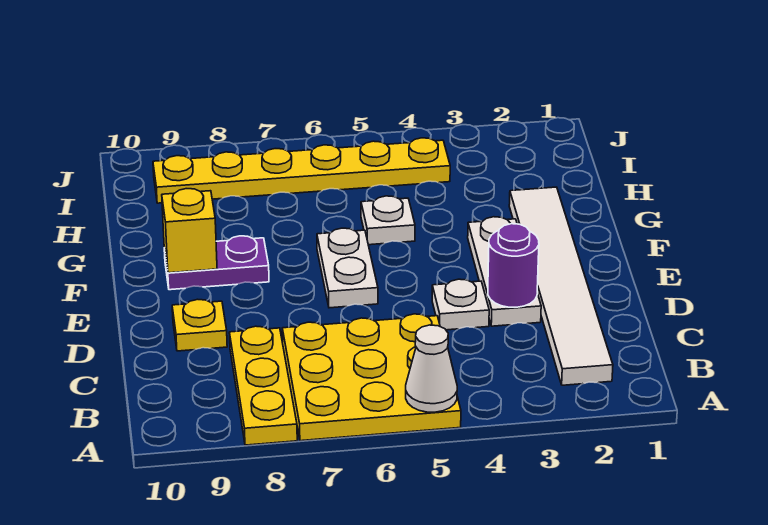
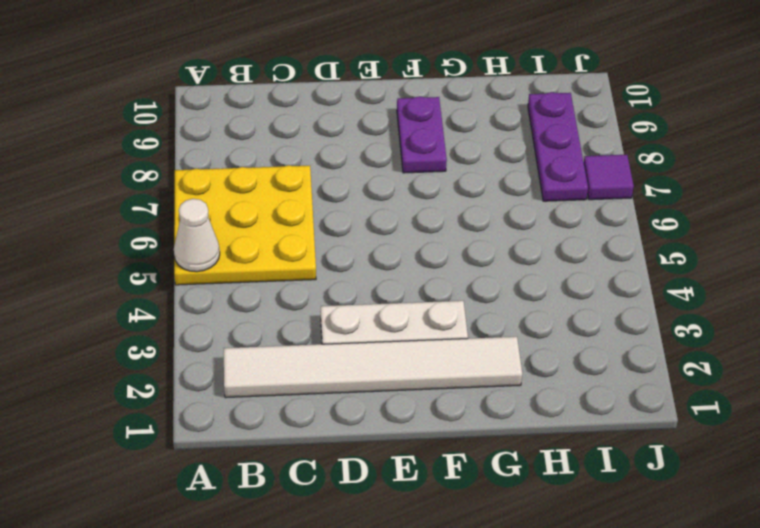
purple 1x3 plate [528,92,588,201] -> yellow 1x6 plate [153,138,450,203]
purple 1x1 tile [584,155,634,200] -> none
none -> yellow 1x3 plate [229,326,297,445]
none -> white 1x1 plate [432,279,489,330]
none -> yellow 1x1 plate [172,299,227,351]

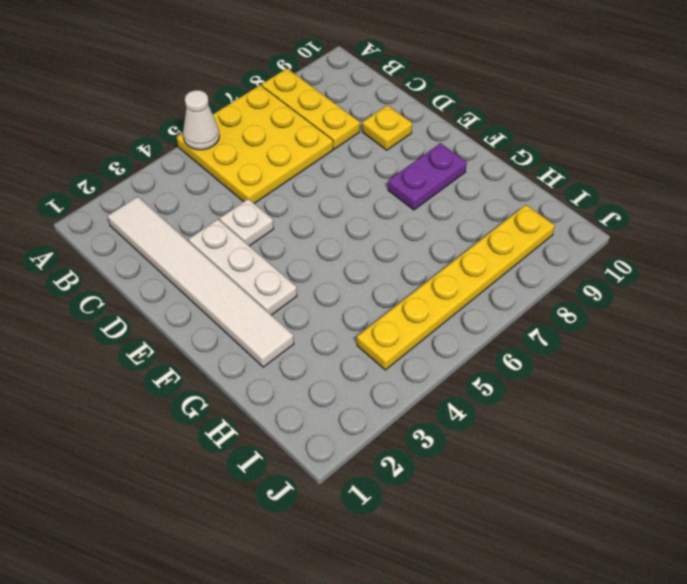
none -> white 1x2 plate [317,228,378,308]
none -> white 1x1 plate [361,196,415,245]
none -> purple 1x1 round brick [488,224,539,307]

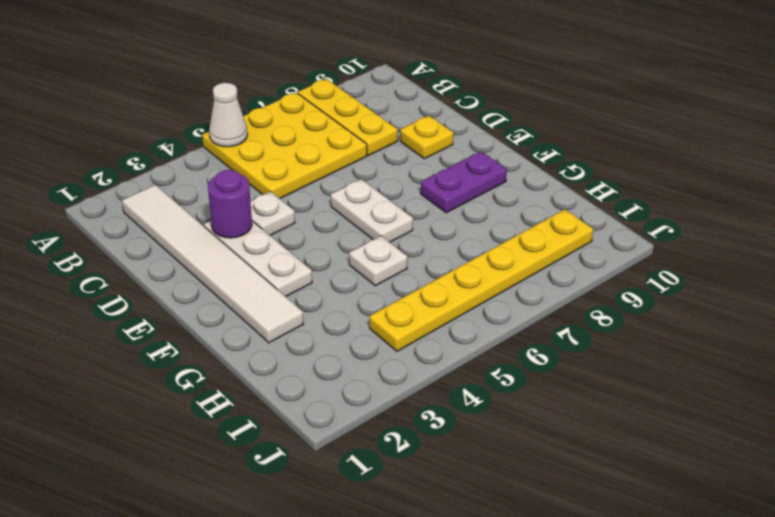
none -> yellow 1x1 brick [162,189,217,273]

